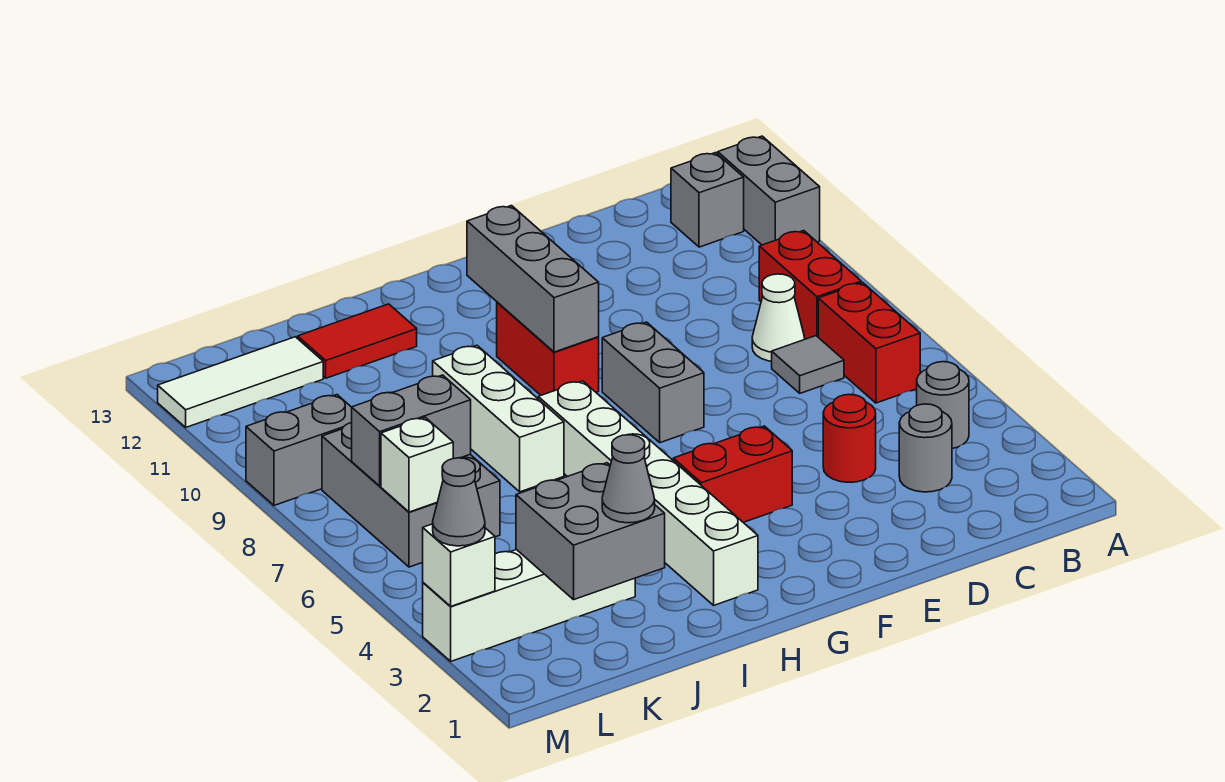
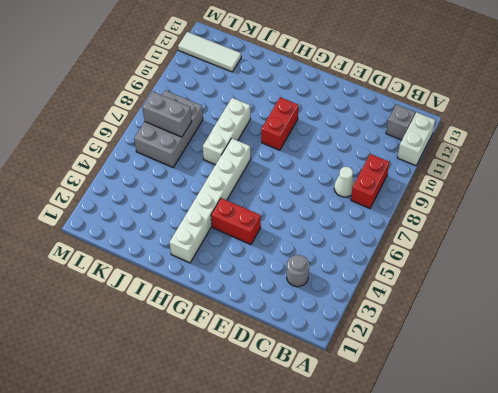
white 1x2 brick [397,112,435,166] -> grey 1x2 brick [718,136,820,245]
none -> grey 1x1 round brick [917,362,969,449]
none -> red 1x2 brick [818,283,920,403]
none -> grey 1x1 tile [772,336,844,393]

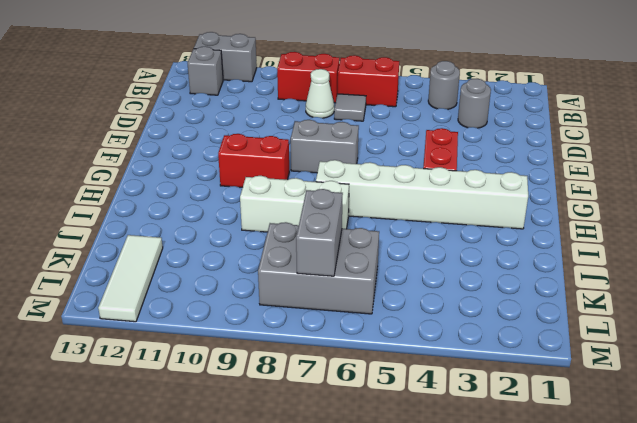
none -> red 1x1 round brick [823,395,876,482]
none -> red 1x2 tile [298,304,417,378]
none -> white 1x4 brick [423,549,635,661]

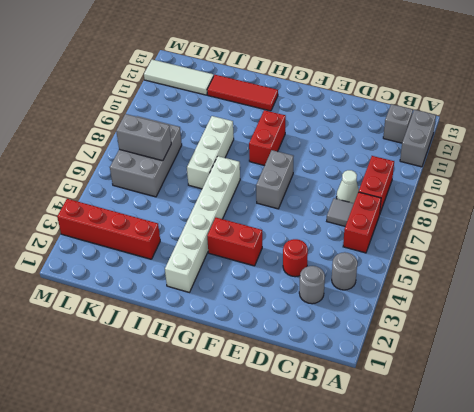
red 1x3 tile [207,75,278,111] -> red 1x2 tile [298,304,417,378]
red 1x4 brick [57,199,160,259] -> white 1x4 brick [423,549,635,661]
none -> grey 1x2 brick [246,395,352,505]
none -> grey 1x3 brick [467,206,599,352]
none -> grey 2x2 brick [516,463,665,600]

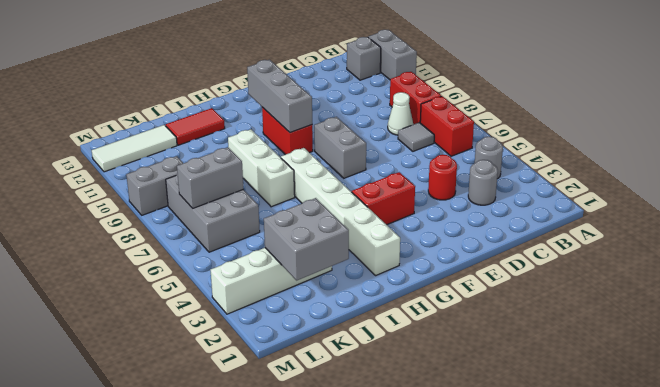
none -> white 1x1 brick [381,417,453,512]
none -> white 1x1 brick [423,524,495,606]
none -> grey 1x1 cone [602,435,655,523]

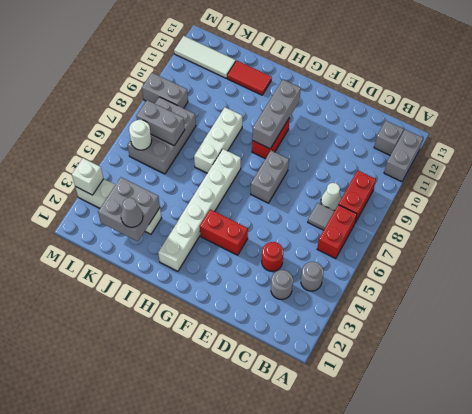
white 1x1 round brick [129,120,152,150] -> white 1x1 brick [381,417,453,512]
none -> grey 1x1 cone [433,458,485,546]

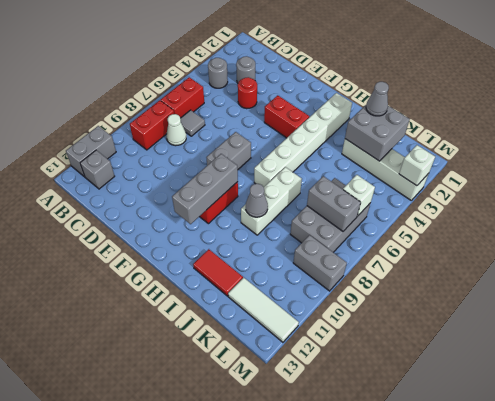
grey 1x1 cone [246,184,268,217] -> grey 1x1 cone moved to [433,458,485,546]

